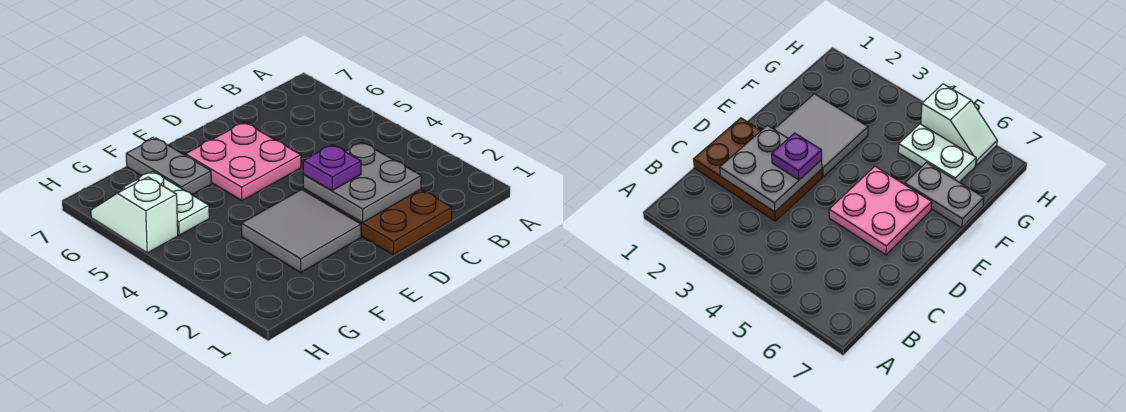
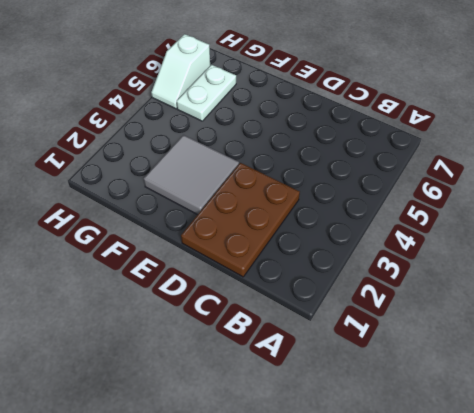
white 1x2 slope [151,34,210,109] -> white 1x2 slope turned to [91,177,178,253]
none -> pink 2x2 plate [185,122,301,200]
none -> grey 1x2 plate [126,138,211,195]

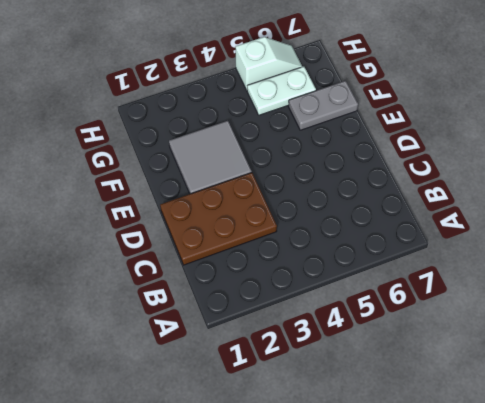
none -> pink 2x2 plate [185,122,301,200]
none -> grey 2x2 plate [303,142,421,223]

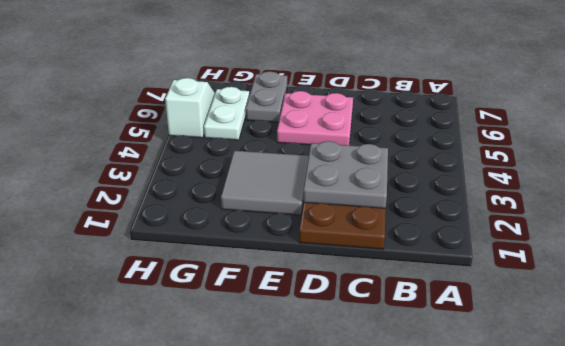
none -> purple 1x1 plate [303,145,361,191]

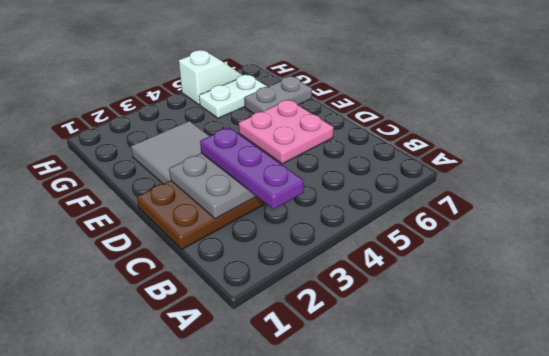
purple 1x3 plate [200,128,304,209] -> purple 1x1 plate [303,145,361,191]

